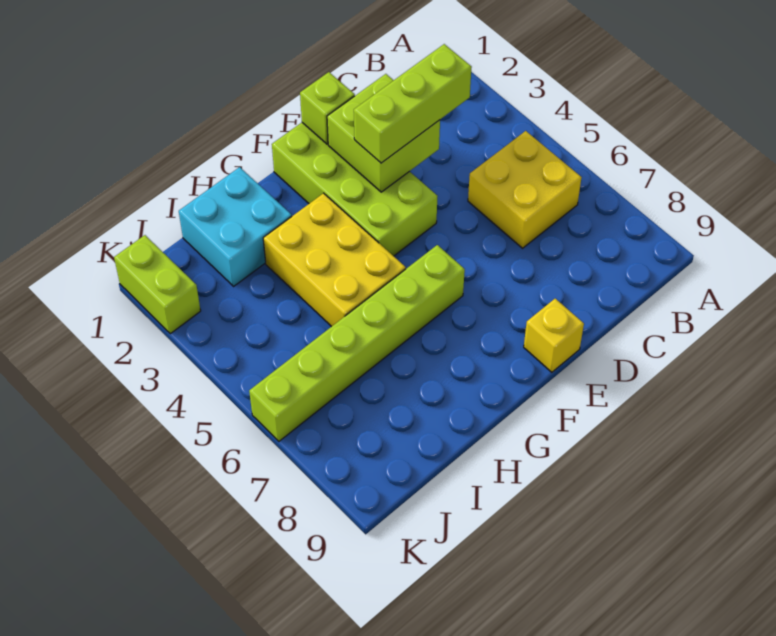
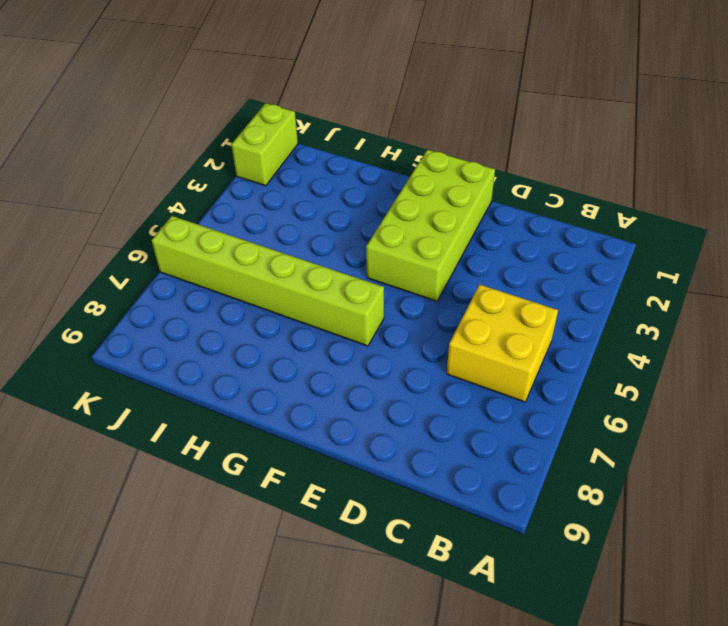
none -> yellow 1x1 brick [524,299,584,372]
none -> yellow 2x3 brick [263,193,406,327]

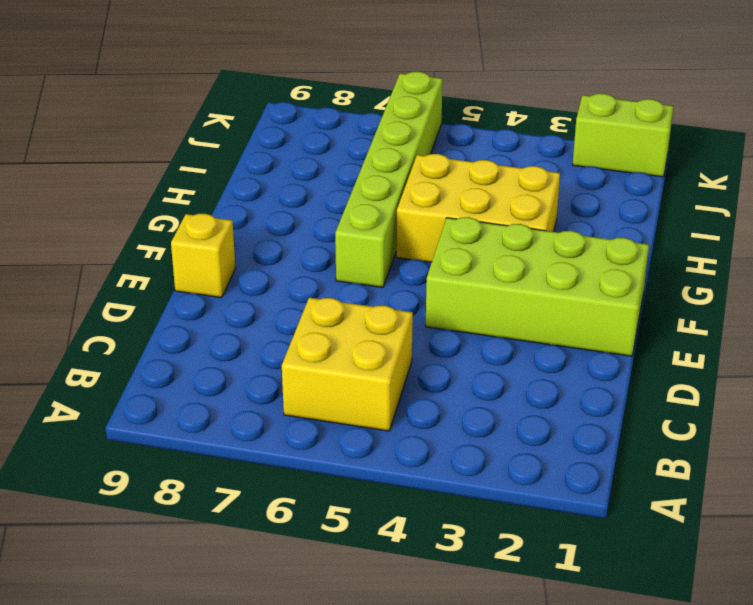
none -> cyan 2x2 brick [179,167,292,286]
none -> lime 2x2 brick [327,74,440,192]

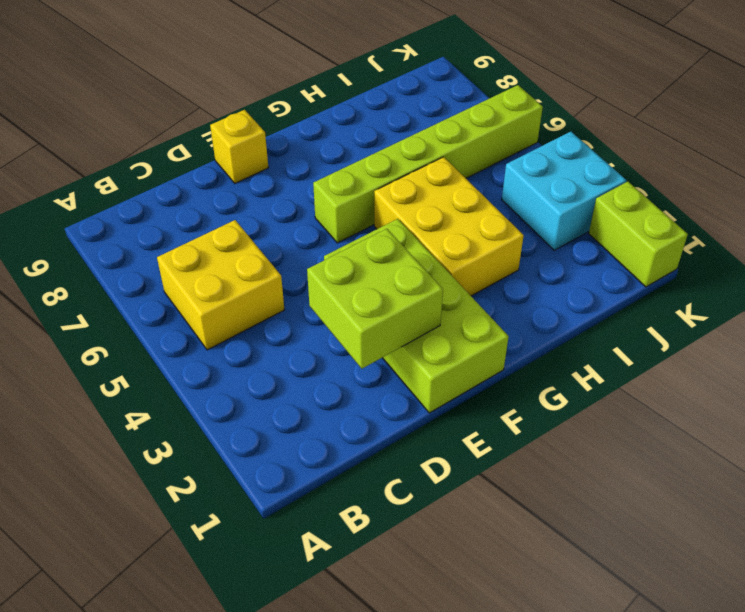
cyan 2x2 brick [502,132,626,250] -> cyan 2x2 brick moved to [179,167,292,286]
none -> lime 1x1 brick [300,72,355,144]
none -> lime 1x3 brick [354,44,472,163]

